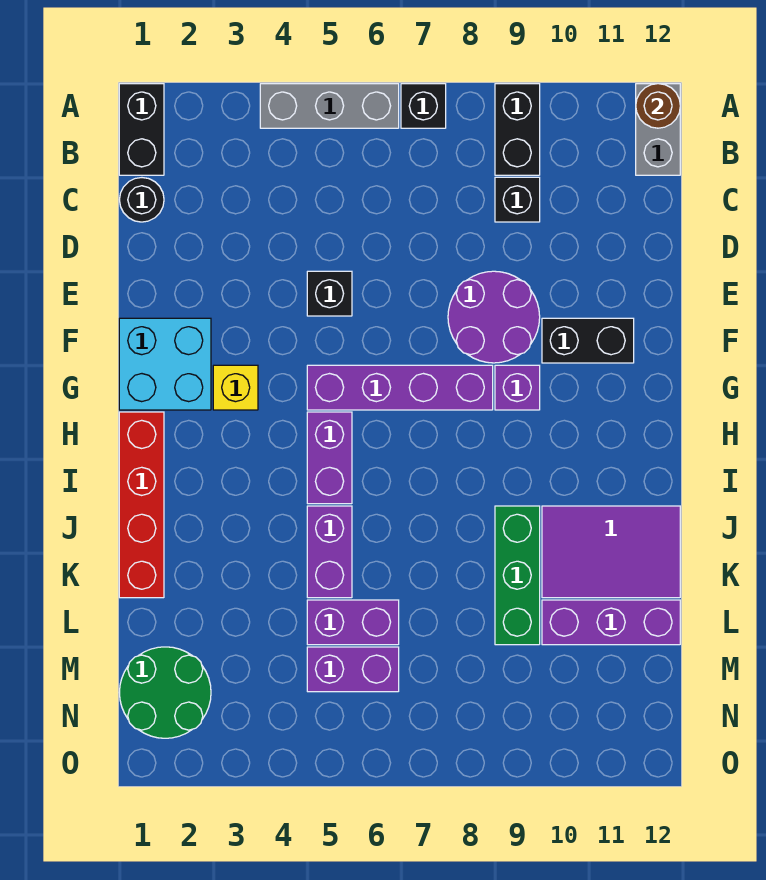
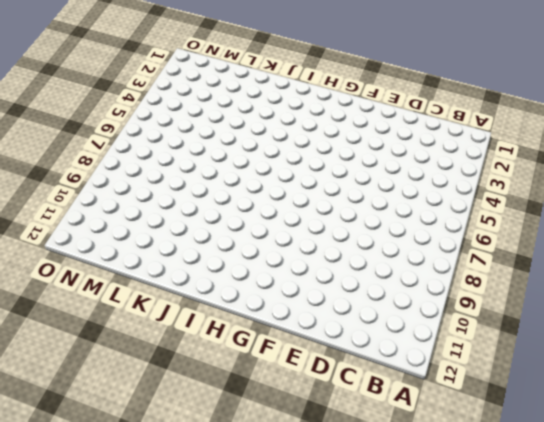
none -> black 1x2 brick [119,84,164,175]
none -> grey 1x3 brick [260,84,399,128]
none -> black 1x1 brick [401,84,446,128]

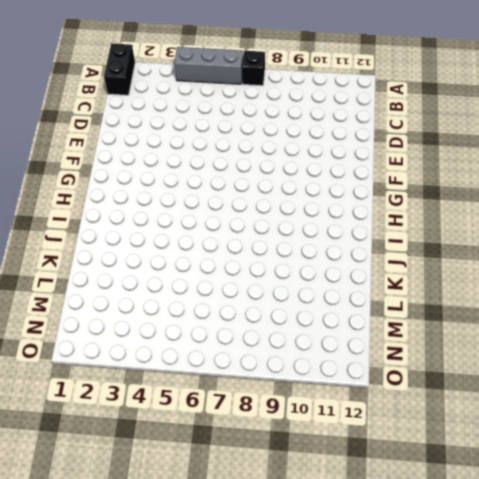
none -> black 1x2 brick [495,84,540,175]
none -> grey 1x2 brick [636,84,680,175]
none -> black 1x1 round brick [120,178,164,222]

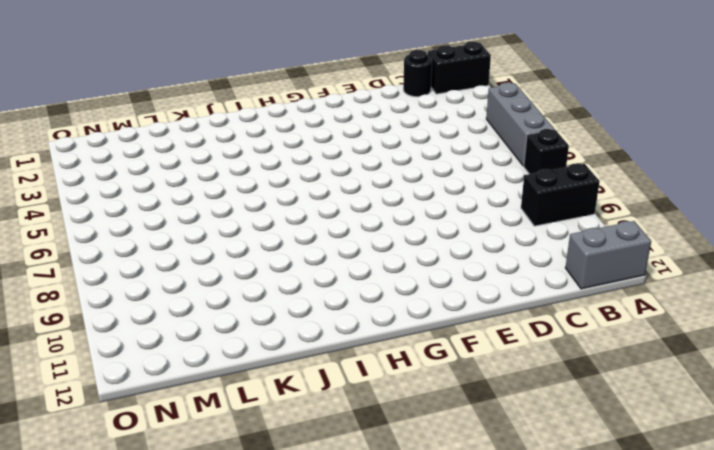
none -> black 1x1 brick [495,177,540,222]
none -> black 1x1 brick [307,271,352,316]
none -> purple 2x2 round brick [448,271,540,363]

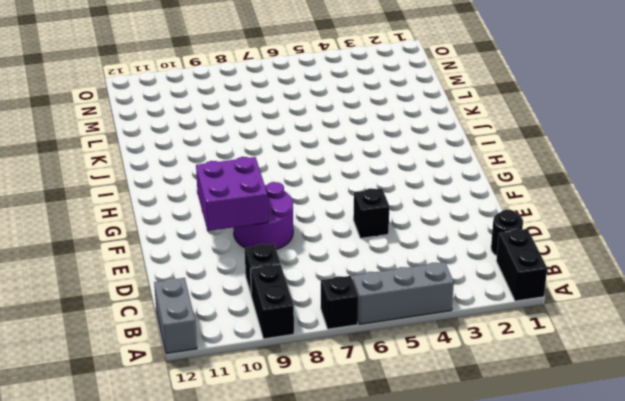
purple 2x2 brick [196,157,268,231] -> none
none -> cyan 2x2 brick [119,318,211,410]
none -> black 1x2 brick [542,318,634,363]
none -> yellow 1x1 brick [213,365,258,410]

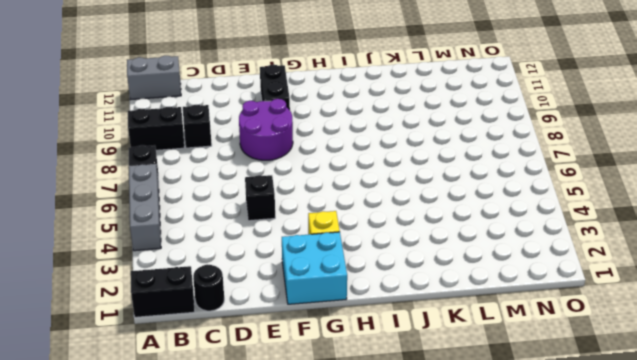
none -> purple 1x4 brick [307,365,493,410]
none -> purple 1x1 brick [495,365,540,410]
none -> red 1x4 brick [119,412,164,598]

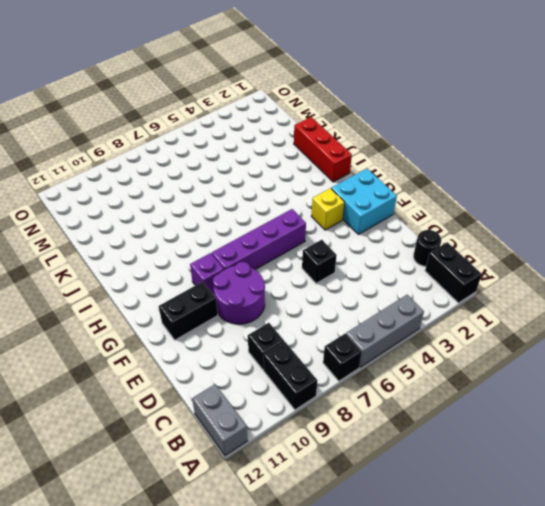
red 1x3 brick [294,117,352,182] -> red 1x4 brick [119,412,164,598]
none -> purple 1x2 brick [307,412,352,504]
none -> purple 1x2 brick [307,506,352,598]
none -> green 1x3 brick [495,506,540,645]

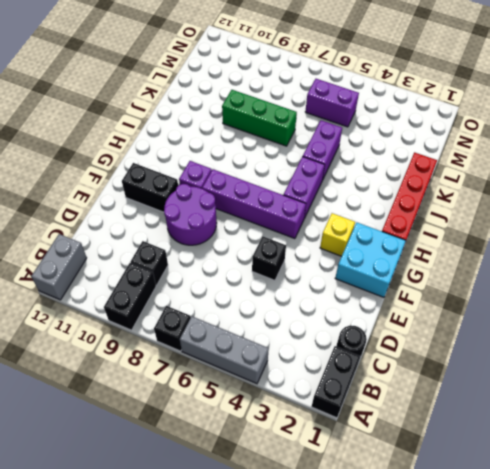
green 1x3 brick [222,90,297,146] -> green 1x3 brick turned to [495,506,540,645]
none -> purple 2x3 tile [542,506,680,598]
none -> purple 1x2 brick [307,600,399,645]
none -> purple 1x3 brick [542,600,680,645]

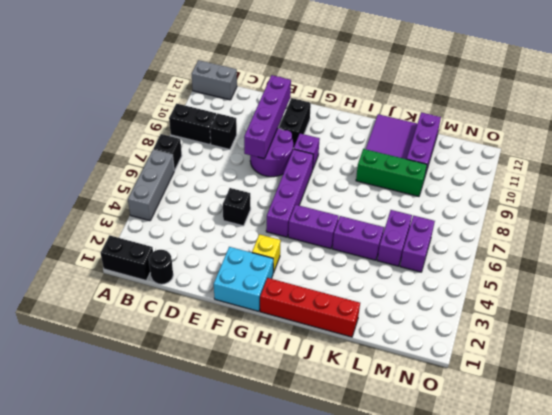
purple 1x4 brick [244,75,291,159] -> none
none -> green 2x2 round brick [119,647,211,738]
none -> brown 1x1 round brick [636,84,680,128]

